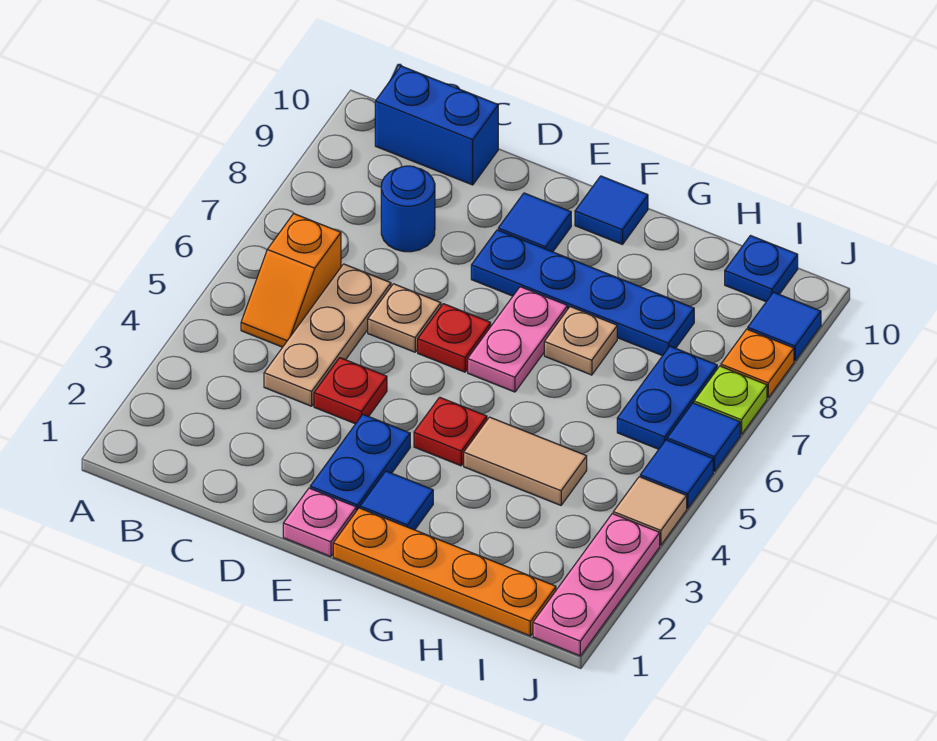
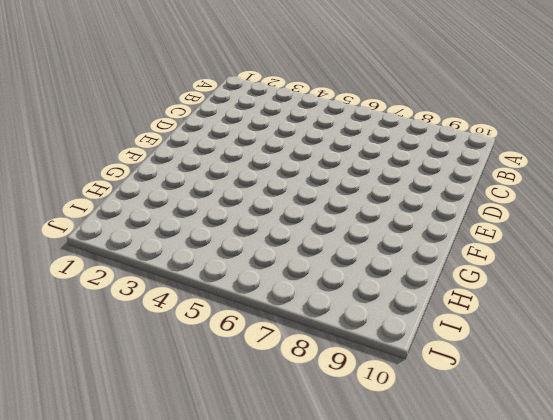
none -> orange 1x2 slope [241,214,341,347]
none -> blue 1x2 brick [375,66,498,185]
none -> tan 1x3 plate [264,264,391,406]

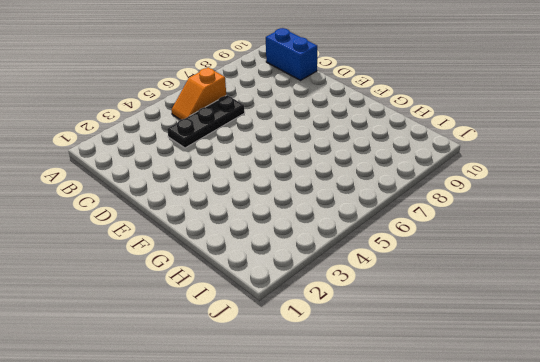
black 1x3 plate [167,95,245,148] -> tan 1x3 plate [264,264,391,406]
none -> blue 1x1 round brick [381,166,435,252]
none -> red 1x1 plate [314,358,387,424]
none -> tan 1x1 plate [368,284,441,352]

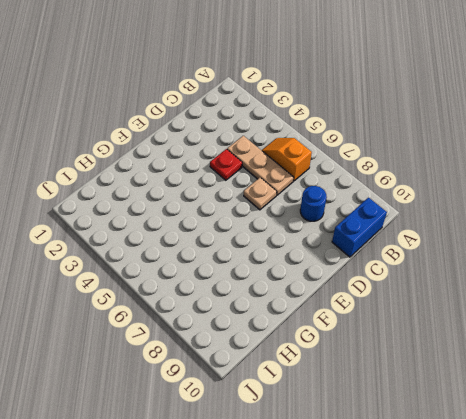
none -> pink 1x1 plate [283,488,356,557]
none -> blue 1x2 plate [310,415,410,511]
none -> red 1x1 plate [418,304,491,372]

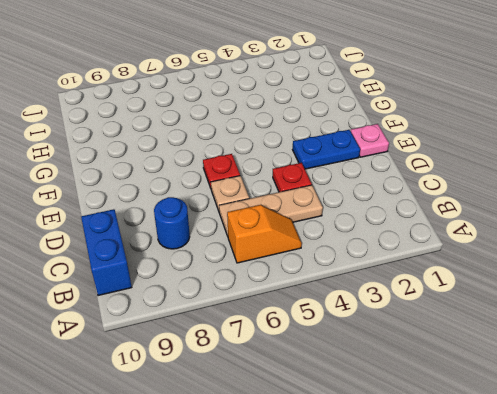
none -> blue 1x4 plate [471,230,694,356]
none -> blue 1x1 tile [498,193,571,252]
none -> orange 1x4 plate [333,508,556,636]

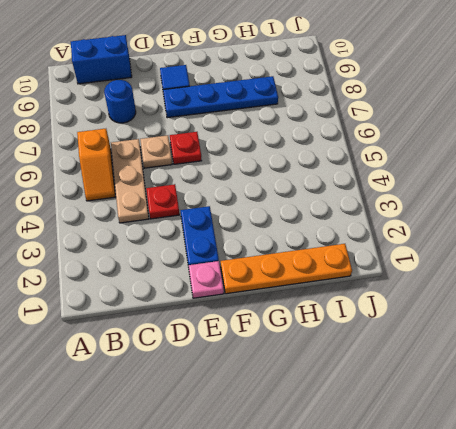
none -> blue 1x1 tile [360,471,433,530]
none -> red 1x1 plate [414,397,487,466]
none -> pink 1x2 plate [468,287,568,392]

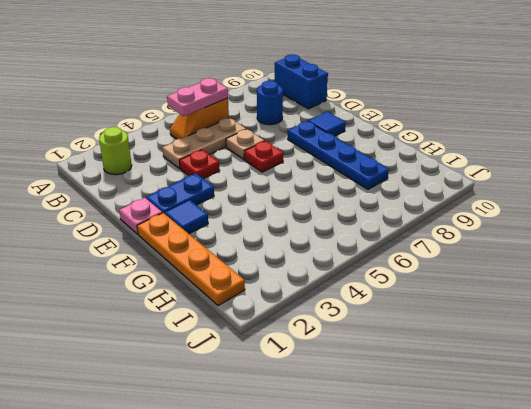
lime 1x1 round brick [99,127,132,175] -> none
pink 1x2 plate [167,78,228,116] -> pink 1x2 plate moved to [468,287,568,392]
none -> red 1x1 plate [414,397,487,466]
none -> blue 1x1 tile [575,176,648,245]
none -> tan 1x2 tile [464,417,587,505]

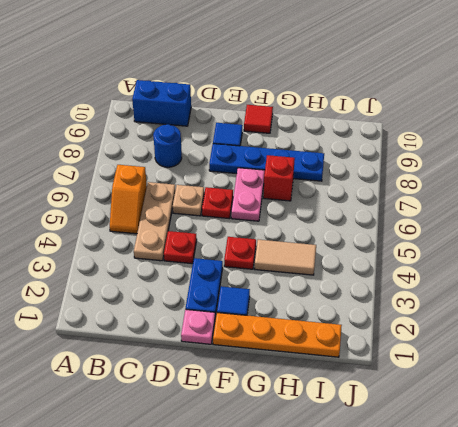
red 1x1 tile [244,105,273,133] -> blue 1x1 tile [575,176,648,245]
red 1x1 brick [263,155,295,201] -> tan 1x1 plate [544,307,617,375]
none -> blue 1x2 plate [617,346,717,449]
none -> blue 1x1 plate [725,236,798,302]
none -> pink 1x3 plate [533,514,660,656]

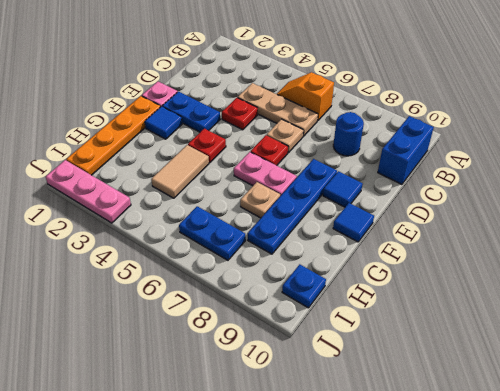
none -> tan 1x1 tile [613,477,687,545]
none -> blue 1x1 tile [640,440,713,508]
none -> blue 1x1 tile [667,403,740,471]

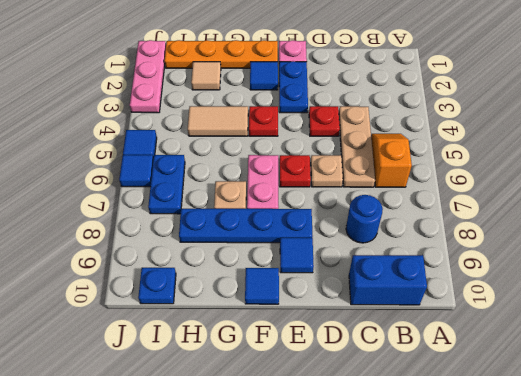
tan 1x1 tile [191,62,221,90] -> tan 1x1 tile moved to [613,477,687,545]
none -> lime 1x1 plate [694,366,767,435]
none -> orange 1x1 plate [721,329,794,397]
none -> blue 1x1 tile [748,292,821,361]

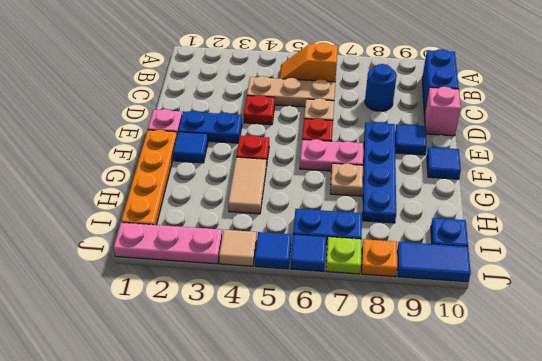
pink 1x1 brick [424,87,461,136] -> none
blue 1x2 tile [397,242,471,282] -> blue 1x1 tile [748,292,821,361]

